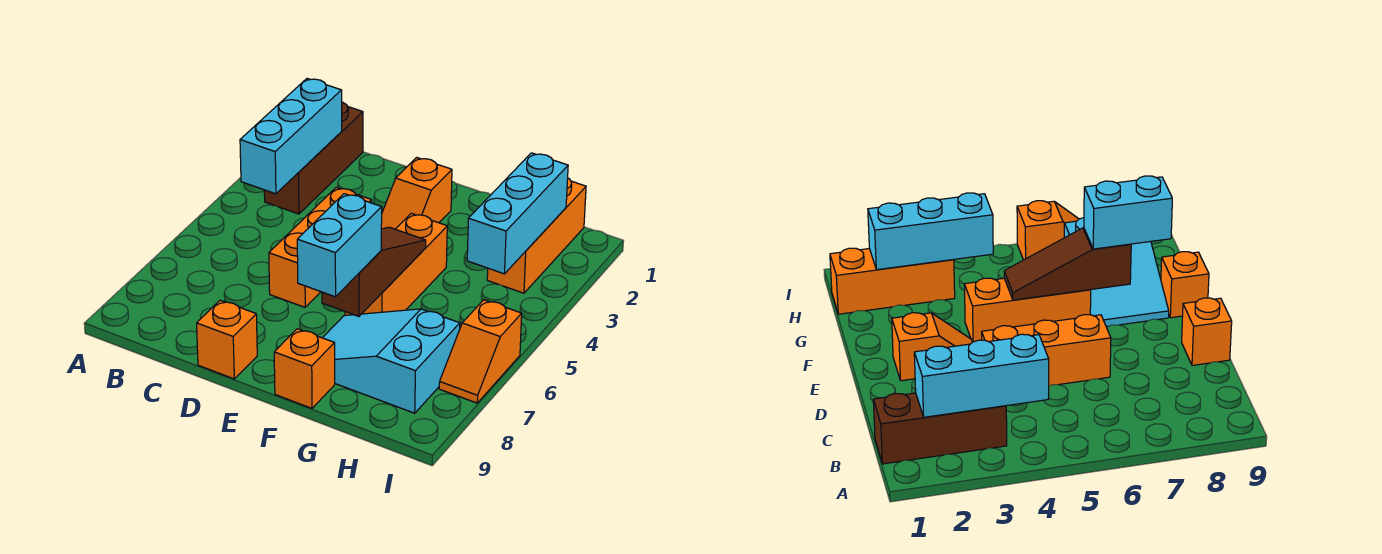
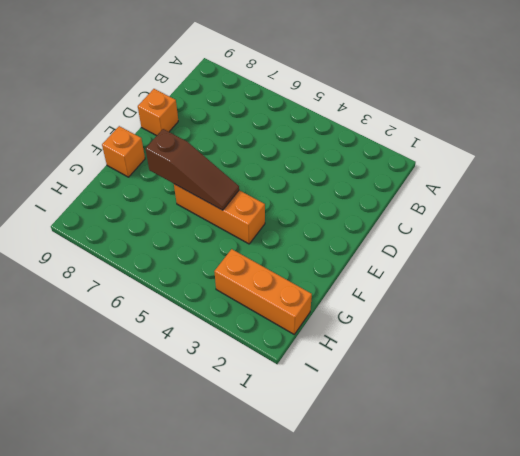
none -> brown 1x3 brick [264,102,363,214]
none -> orange 1x3 brick [269,187,372,307]
none -> orange 1x2 slope [381,157,452,229]

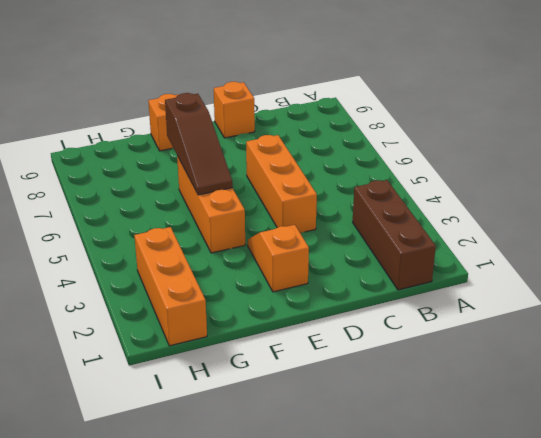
none -> cyan 2x3 slope [323,309,460,413]
none -> orange 1x2 slope [439,300,522,403]
none -> cyan 1x3 brick [240,79,342,194]

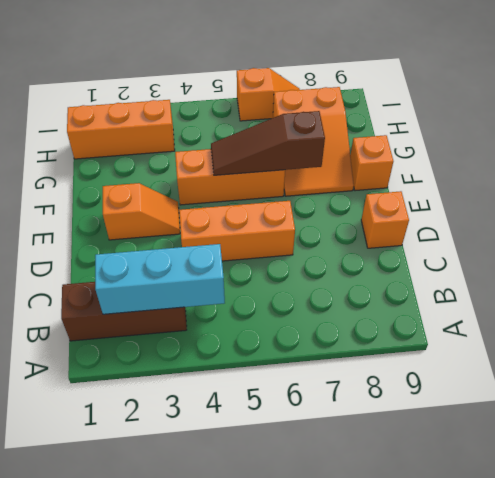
orange 2x3 slope [273,87,354,196] -> cyan 2x3 slope [323,309,460,413]
none -> cyan 1x3 brick [467,153,568,274]
none -> cyan 1x2 brick [297,194,382,297]

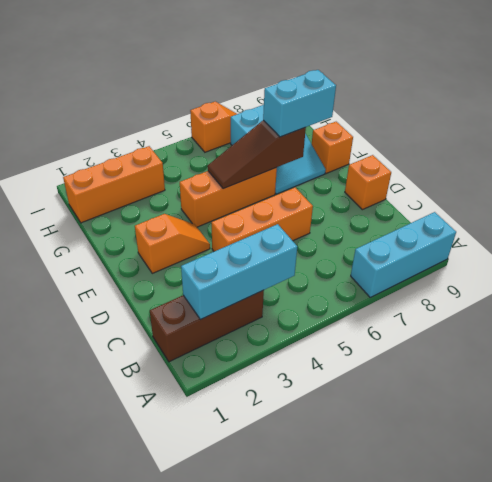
cyan 1x3 brick [351,212,456,297] -> cyan 1x3 brick moved to [467,153,568,274]

